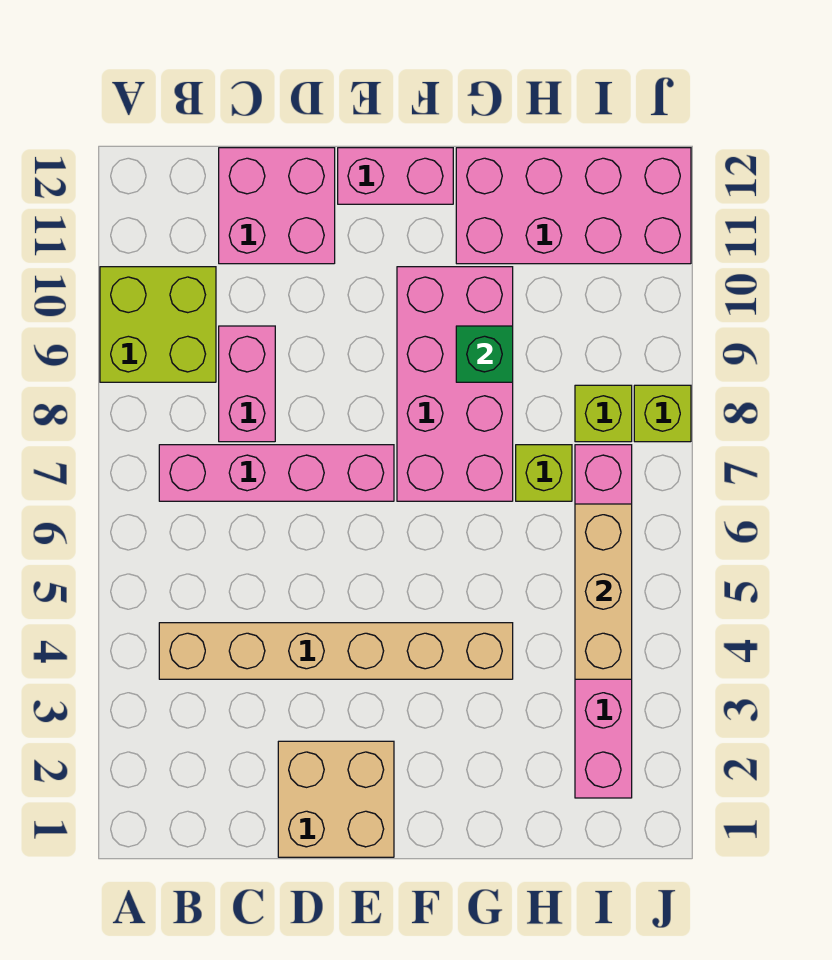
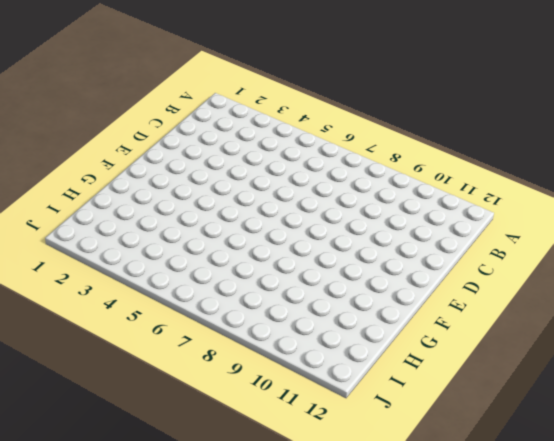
none -> lime 2x2 brick [100,267,216,382]
none -> tan 1x6 brick [159,623,513,679]
none -> pink 1x4 brick [159,445,394,501]

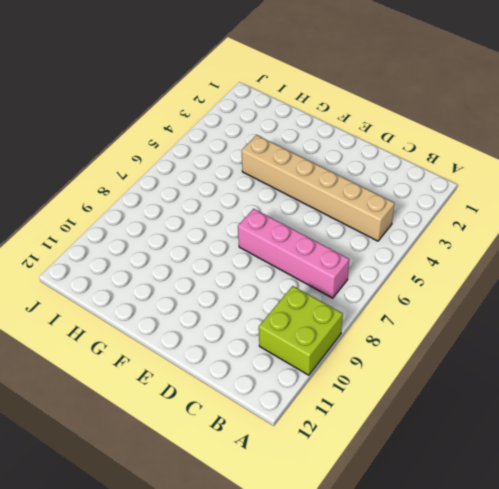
none -> pink 1x2 brick [219,326,275,442]
none -> pink 2x2 brick [219,148,335,264]
none -> tan 2x2 brick [278,741,394,857]

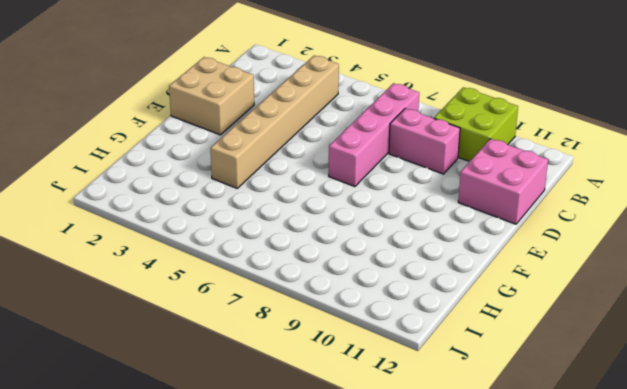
none -> pink 1x2 brick [338,148,453,204]
none -> pink 2x4 brick [397,267,513,501]
none -> pink 2x4 brick [456,148,691,264]

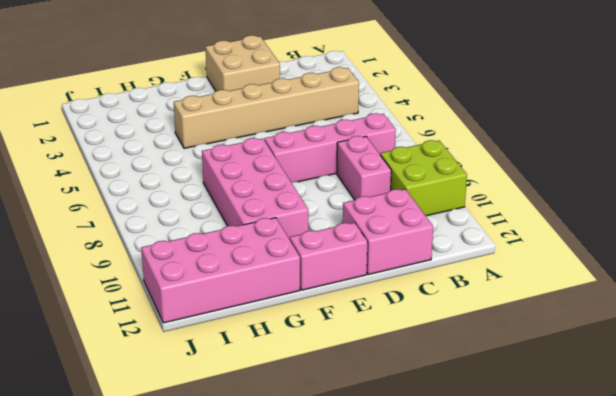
none -> lime 1x1 brick [516,445,572,501]
none -> pink 1x6 brick [575,445,632,798]
none -> lime 1x1 brick [575,385,632,442]

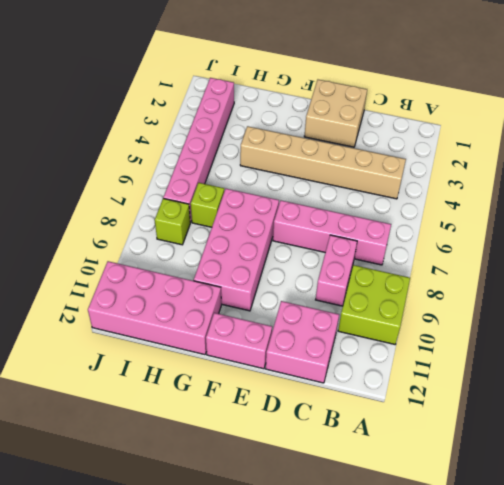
none -> lime 1x1 brick [634,385,691,442]
none -> green 1x1 brick [456,326,513,382]
none -> tan 1x3 brick [575,504,632,679]

